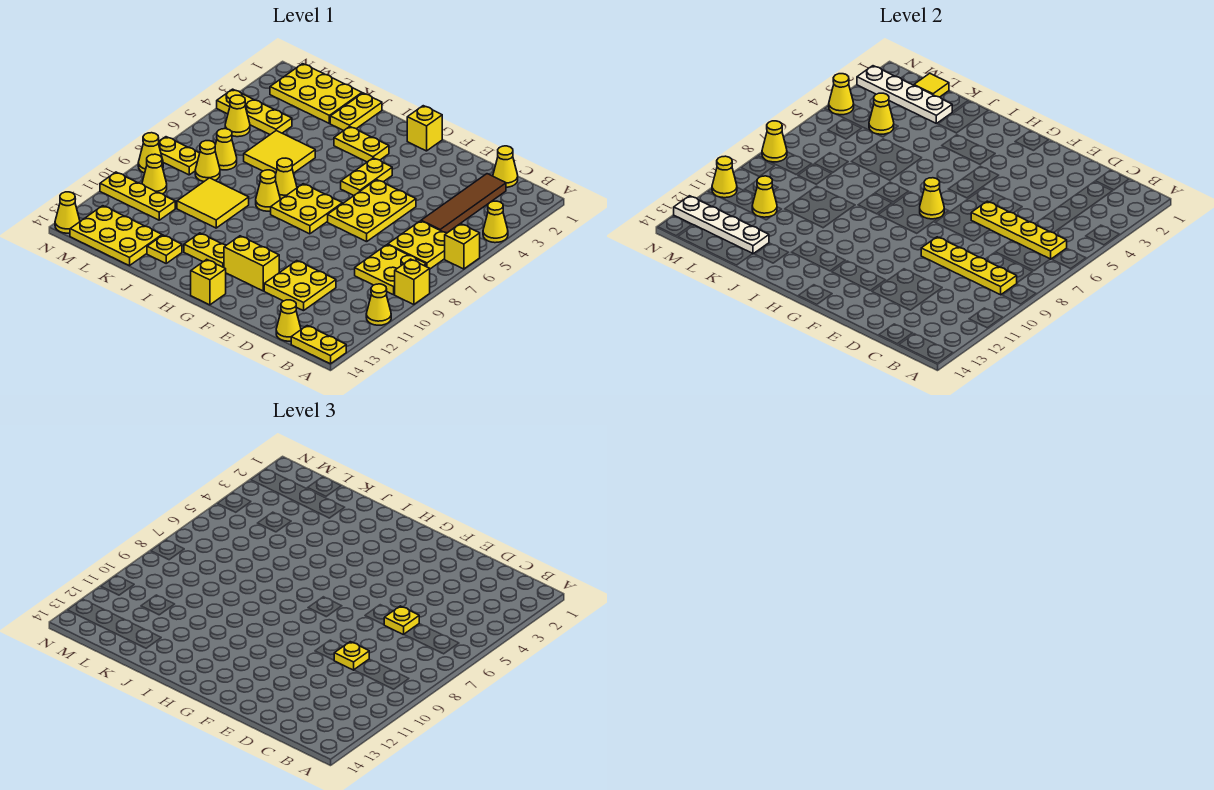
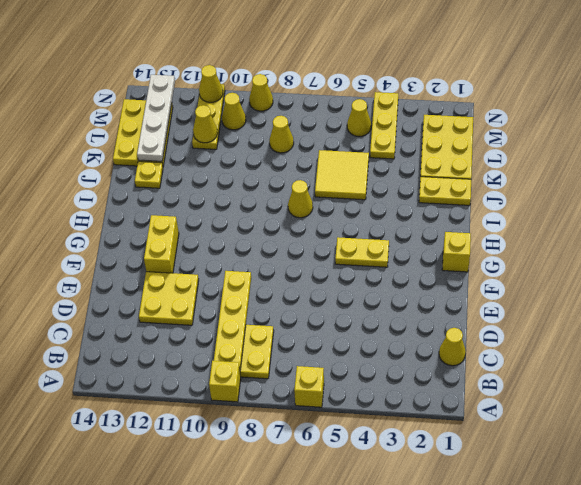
none -> yellow 1x1 cone [483,201,508,243]
none -> yellow 1x1 cone [366,284,391,325]
none -> yellow 1x2 plate [291,326,346,364]
none -> yellow 2x2 plate [388,221,447,269]

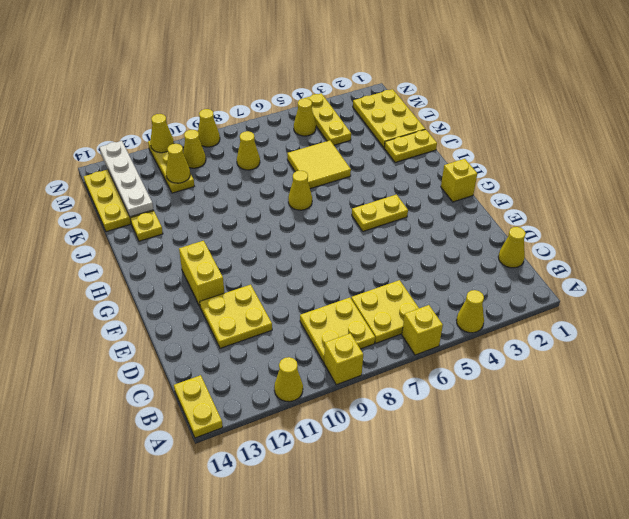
none -> brown 1x4 tile [421,174,506,233]
none -> yellow 1x1 cone [276,300,301,341]
none -> yellow 2x3 plate [328,180,416,242]
none -> yellow 2x2 plate [271,184,342,234]

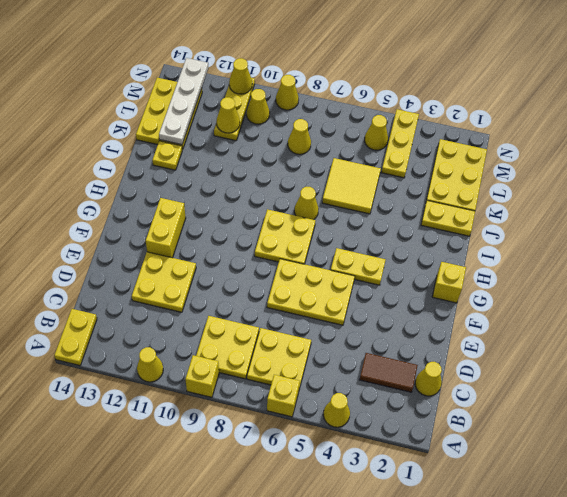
brown 1x2 tile [360,353,418,392] -> brown 1x4 tile [421,174,506,233]
none -> yellow 1x1 cone [276,300,301,341]
none -> yellow 1x1 brick [191,259,226,305]
none -> yellow 1x2 plate [334,127,389,162]
none -> yellow 1x2 plate [184,233,226,268]

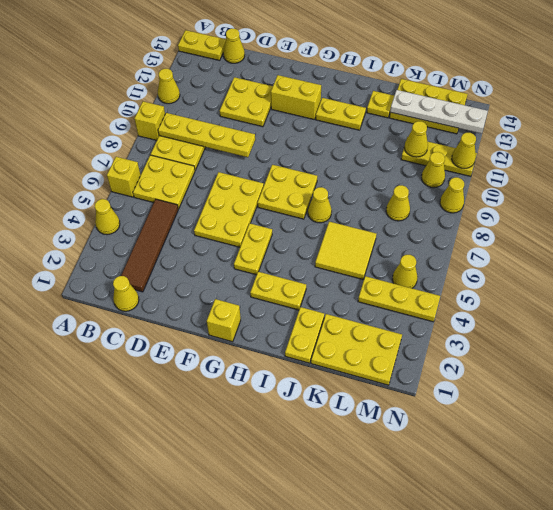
none -> yellow 1x1 brick [191,259,226,305]
none -> yellow 1x1 cone [256,170,280,211]
none -> yellow 2x2 tile [177,178,249,228]
none -> yellow 1x1 cone [215,129,237,170]

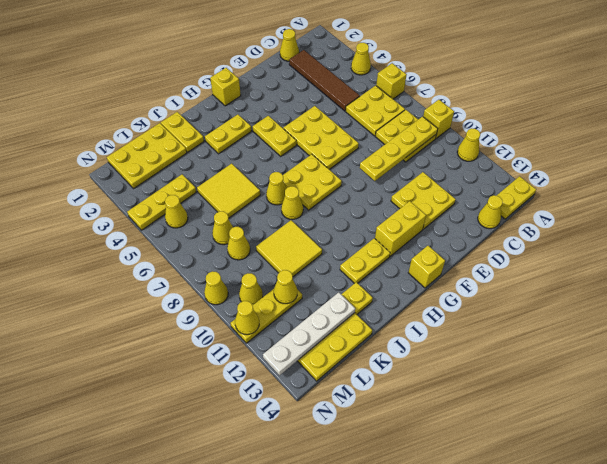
none -> yellow 1x2 plate [158,137,200,175]
none -> yellow 1x1 cone [55,192,80,233]
none -> yellow 1x4 plate [971,201,1067,259]
none -> yellow 1x1 cone [920,178,944,219]

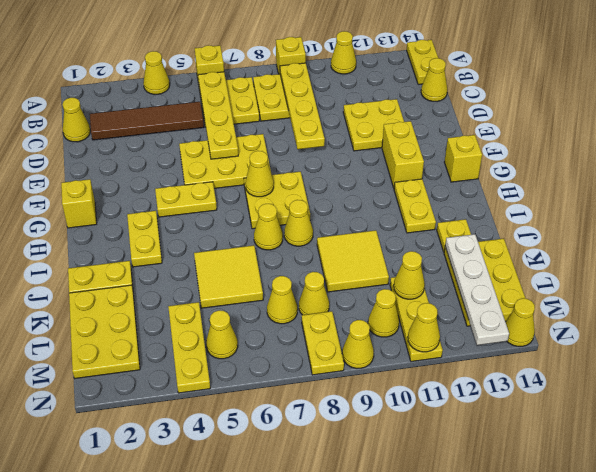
none -> white 1x4 plate [857,66,952,123]
none -> yellow 1x1 tile [914,73,949,97]
none -> yellow 1x1 cone [869,93,894,134]
none -> yellow 1x1 cone [829,74,854,115]

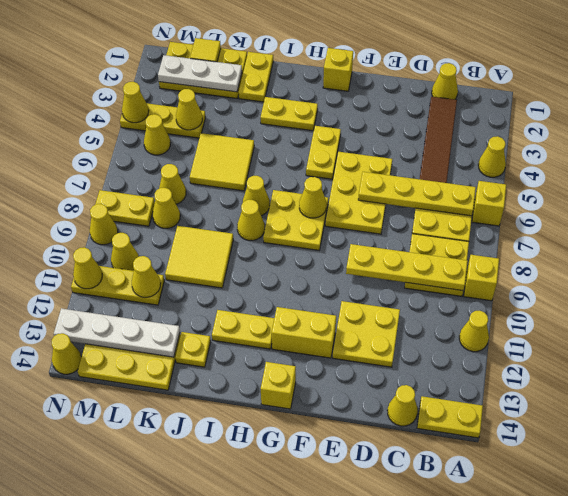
white 1x3 plate [158,55,242,92] -> white 1x4 plate [857,66,952,123]
none -> yellow 1x1 cone [762,121,787,162]
none -> yellow 1x1 plate [384,606,419,635]
none -> yellow 1x1 plate [334,642,369,670]

